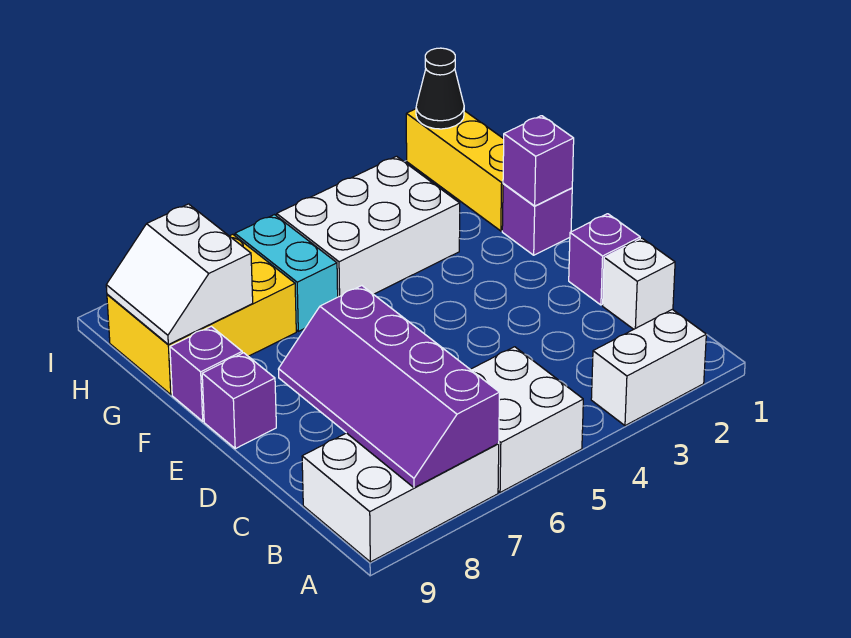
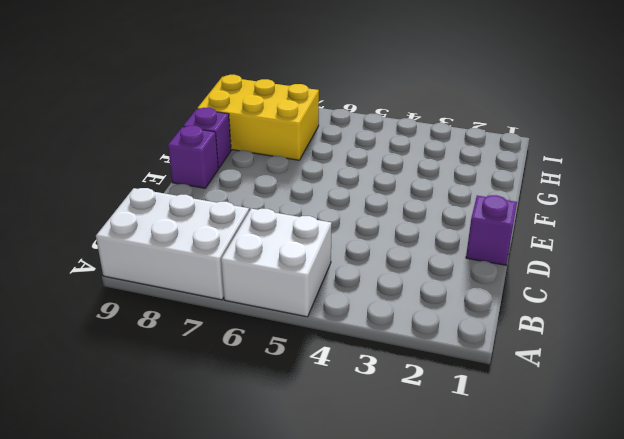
none -> white 1x2 brick [591,309,706,426]
none -> white 1x1 brick [603,238,675,329]
none -> purple 1x1 brick [502,184,572,255]

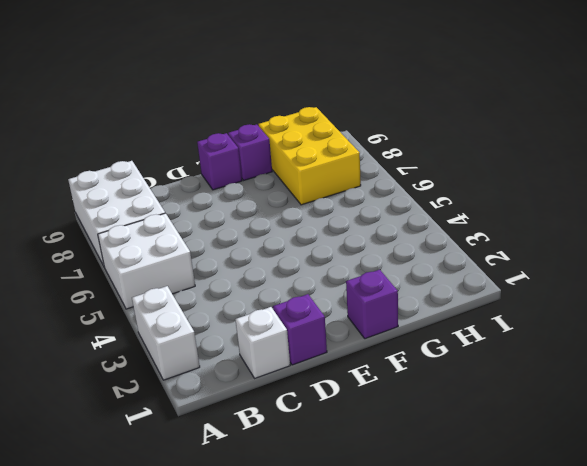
none -> yellow 1x3 brick [406,109,504,231]
none -> white 2x3 brick [277,156,460,297]
none -> cyan 1x2 brick [235,215,338,331]

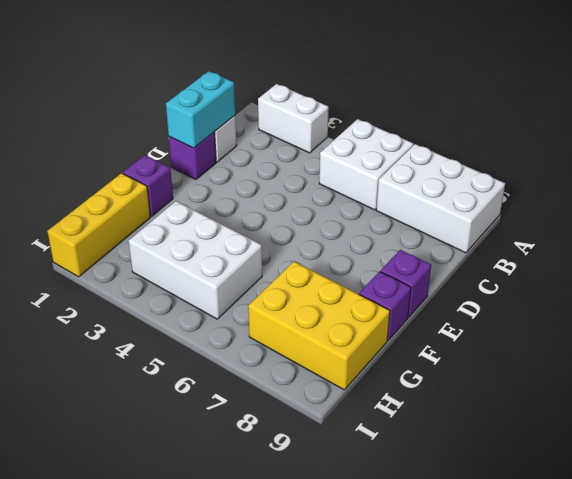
cyan 1x2 brick [166,71,235,148] -> cyan 1x2 brick moved to [235,215,338,331]
none -> purple 2x4 slope [278,286,500,488]
none -> purple 1x1 brick [503,116,574,206]
none -> white 2x2 slope [106,204,253,345]

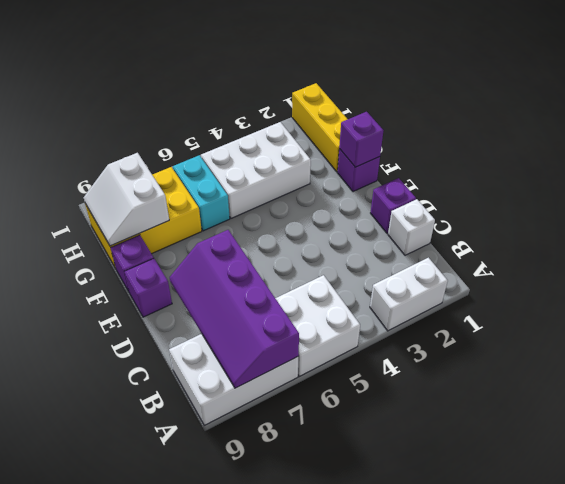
none -> black 1x1 cone [416,48,464,129]

